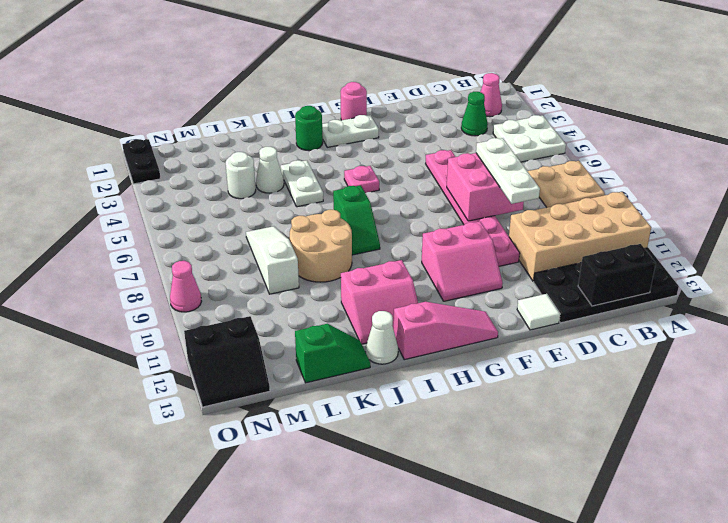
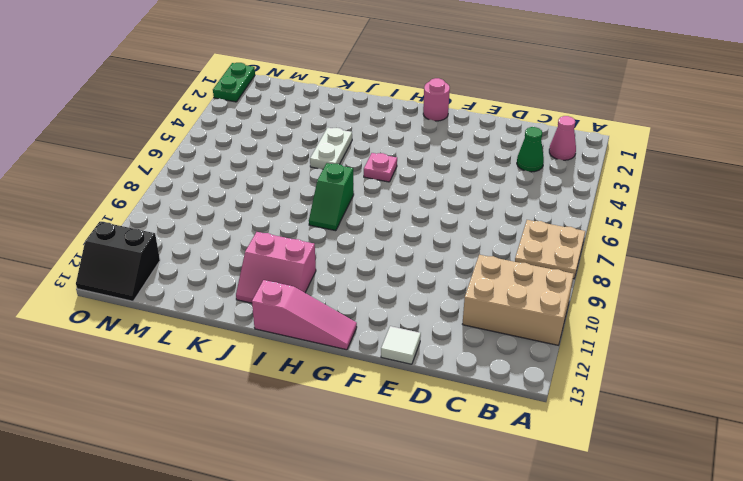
tan 2x3 brick [462,255,574,345] -> tan 2x4 brick [509,192,651,281]
green 1x2 plate [213,63,255,102] -> black 1x2 plate [122,139,161,184]
none -> white 2x2 plate [493,115,566,162]
none -> black 2x4 plate [534,248,679,323]
none -> pink 1x6 plate [426,150,520,266]

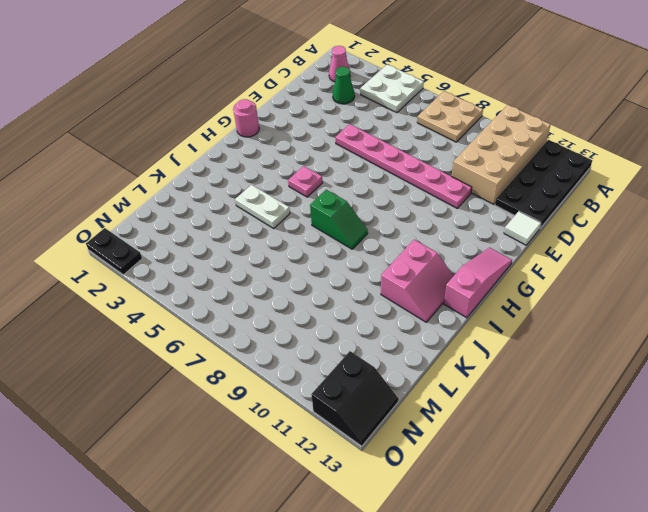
none -> pink 2x2 slope [422,222,503,301]
none -> white 1x2 plate [322,115,379,147]
none -> green 1x1 round brick [295,106,323,151]

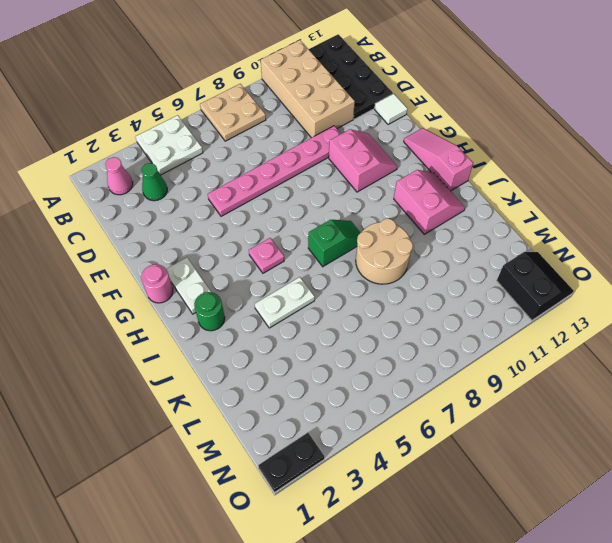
none -> white 1x1 cone [366,311,398,364]
none -> white 1x1 cone [256,147,284,193]
none -> green 1x2 slope [295,324,370,383]

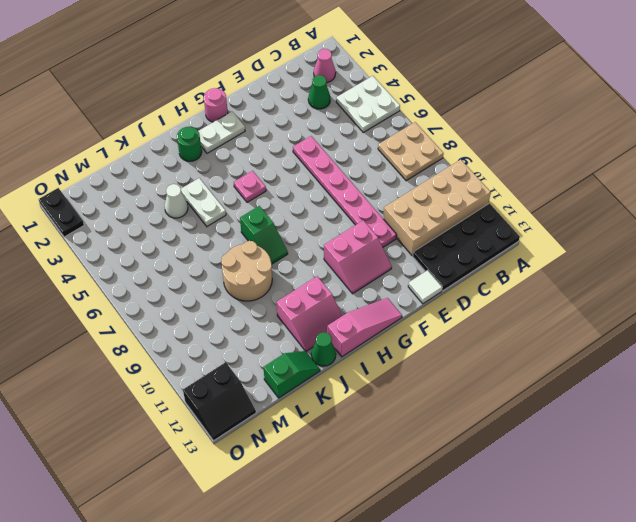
green 1x1 cone [311,332,336,366] -> white 1x1 cone [366,311,398,364]
none -> white 1x1 round brick [226,152,256,199]
none -> white 1x3 slope [246,226,299,294]
none -> pink 1x1 cone [170,261,202,312]

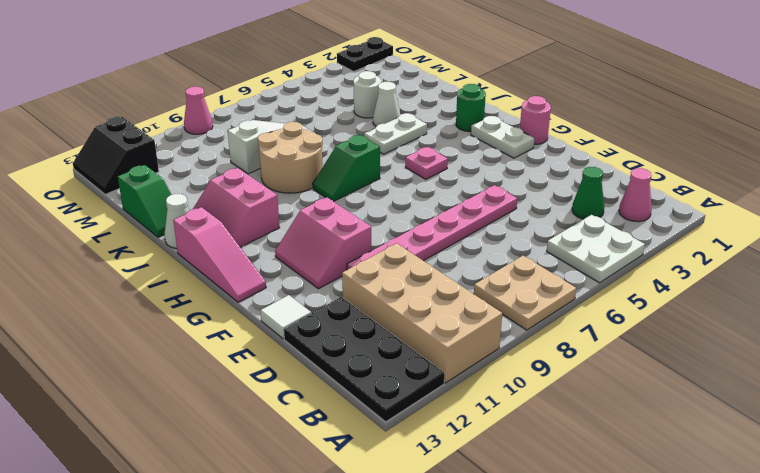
none -> black 1x2 brick [578,244,656,306]
none -> pink 2x2 brick [447,153,524,221]
none -> white 1x3 plate [476,138,540,204]

